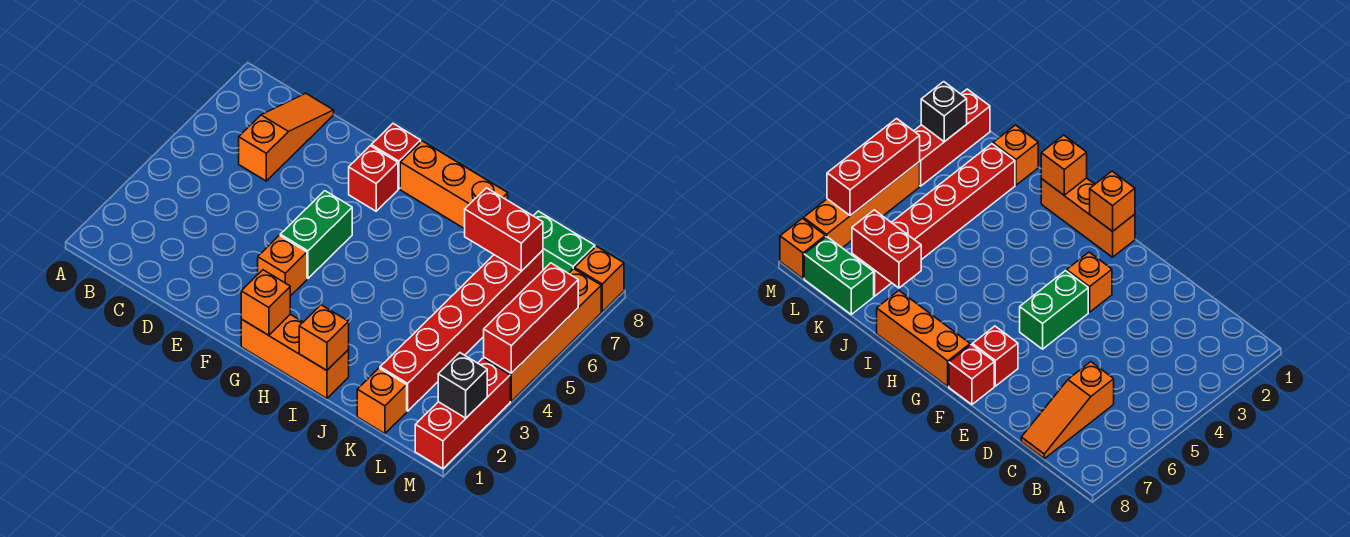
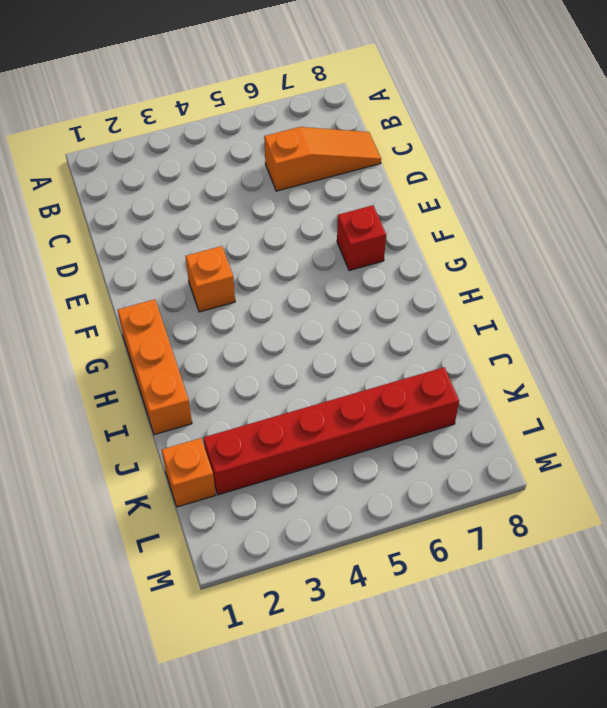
none -> green 1x2 brick [280,191,352,278]
none -> red 1x1 brick [371,124,421,189]
none -> orange 1x3 brick [400,141,508,229]

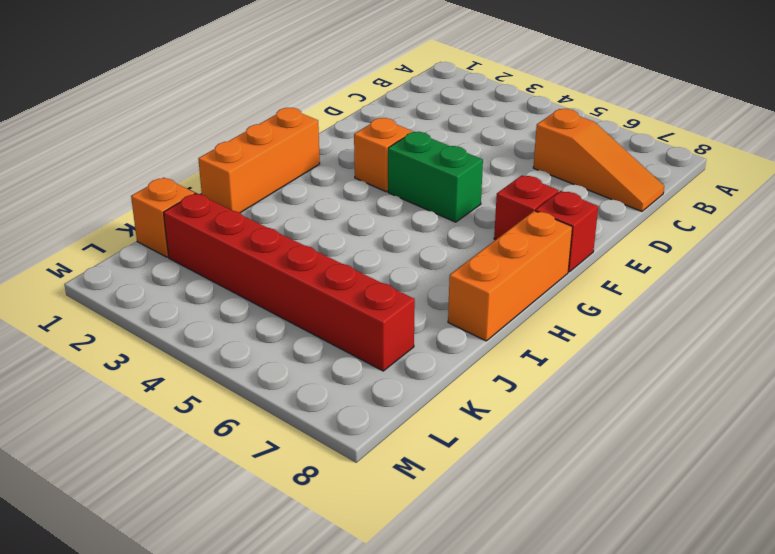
none -> green 1x2 brick [534,211,595,274]
none -> red 1x3 brick [415,358,510,469]
none -> orange 1x4 brick [484,269,601,401]

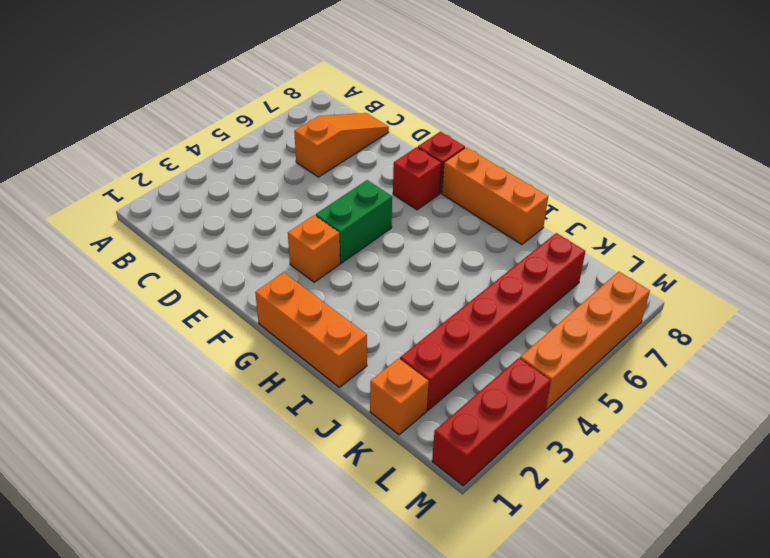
none -> green 1x2 brick [534,211,595,274]
none -> orange 1x1 brick [575,246,624,312]
none -> orange 1x1 brick [241,270,290,335]

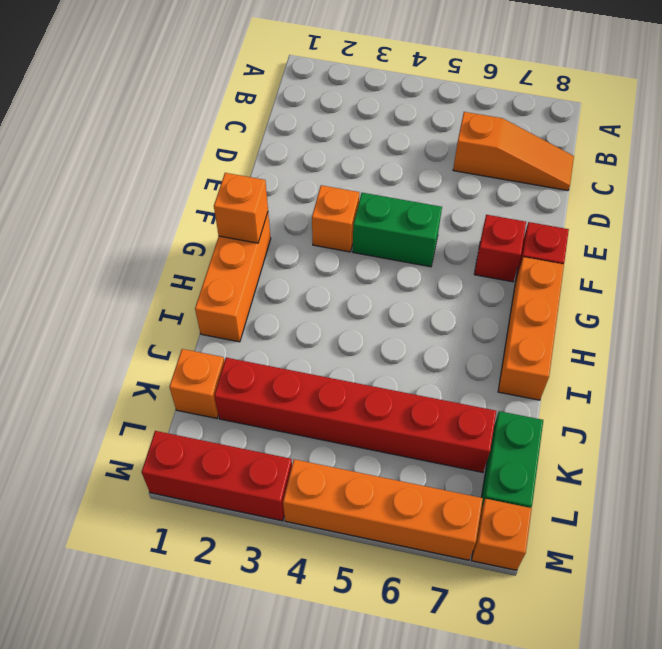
none -> orange 1x1 brick [299,305,349,370]
none -> red 1x2 brick [465,188,543,271]
none -> black 1x1 brick [438,353,487,418]

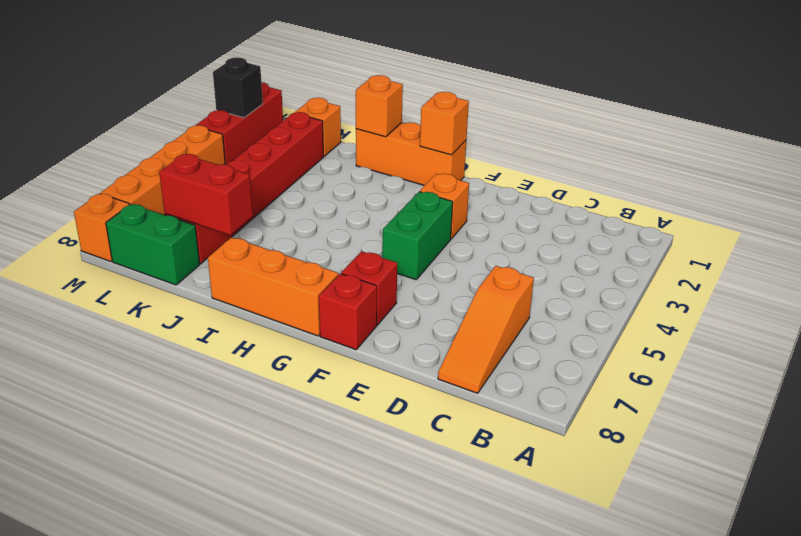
none -> red 1x3 brick [484,263,578,373]

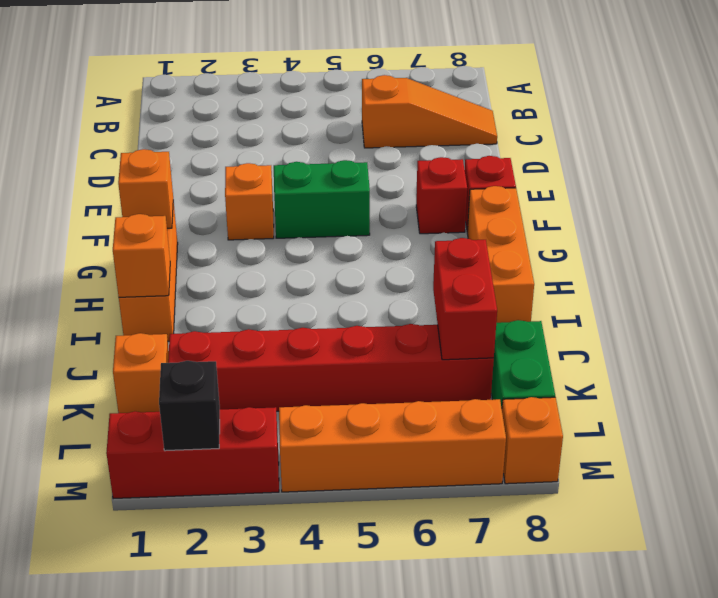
none -> red 1x3 brick [484,263,578,373]

